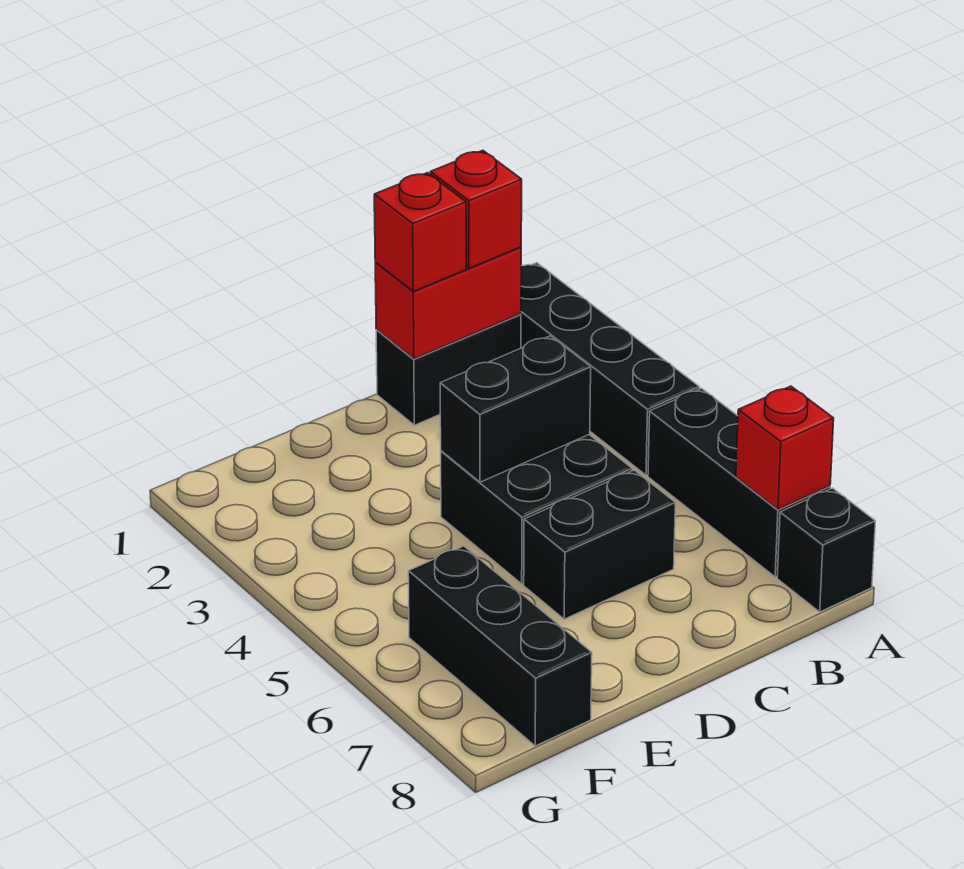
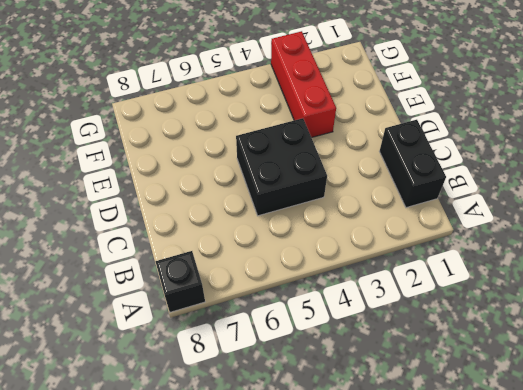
red 1x3 brick [271,31,336,138] -> none
none -> black 1x4 brick [521,263,699,475]
none -> black 1x3 brick [648,388,830,577]
none -> black 1x2 brick [524,470,675,619]

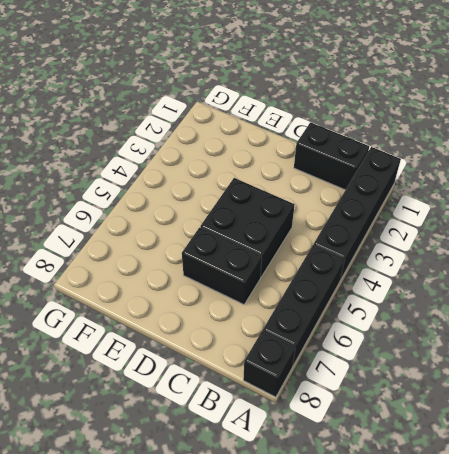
none -> black 1x3 brick [408,546,592,746]
none -> red 1x1 brick [736,386,834,510]
none -> red 1x2 brick [375,247,521,359]

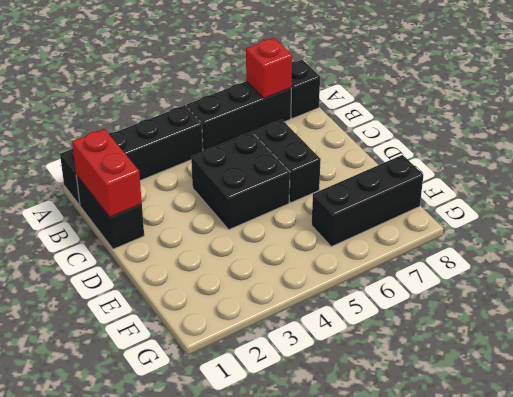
none -> black 1x2 brick [440,336,591,482]
none -> red 1x1 brick [430,150,522,268]
none -> red 1x1 brick [374,173,466,291]

